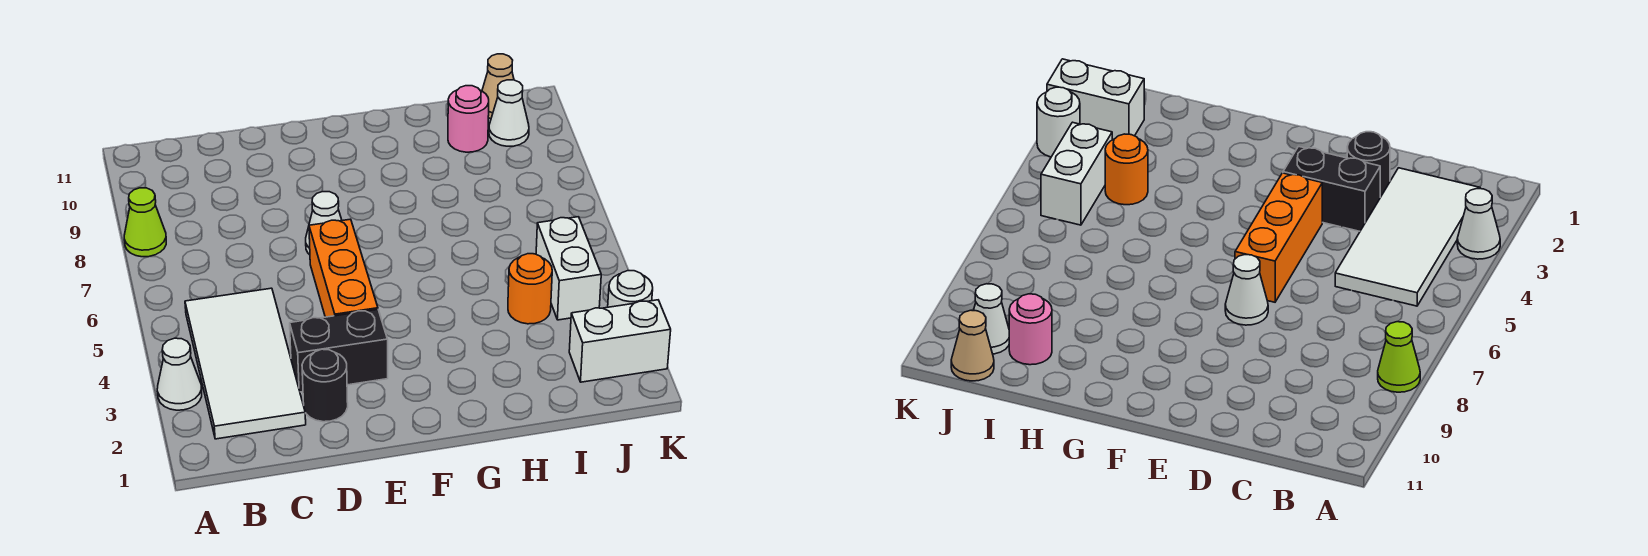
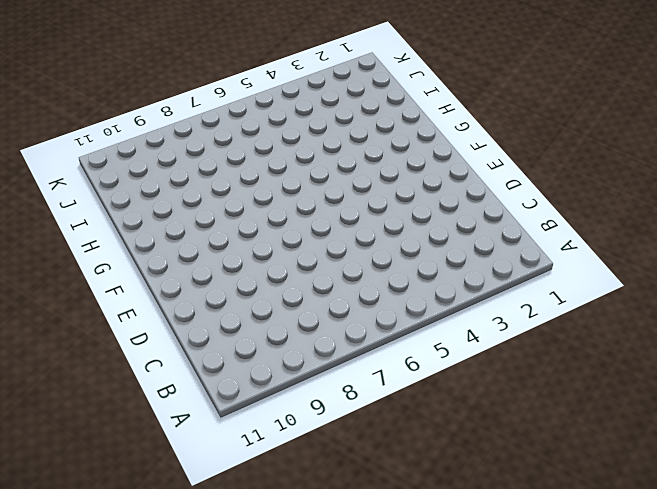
none -> white 1x1 cone [157,338,202,410]
none -> lime 1x1 cone [124,188,166,257]
none -> white 2x4 tile [185,288,306,439]

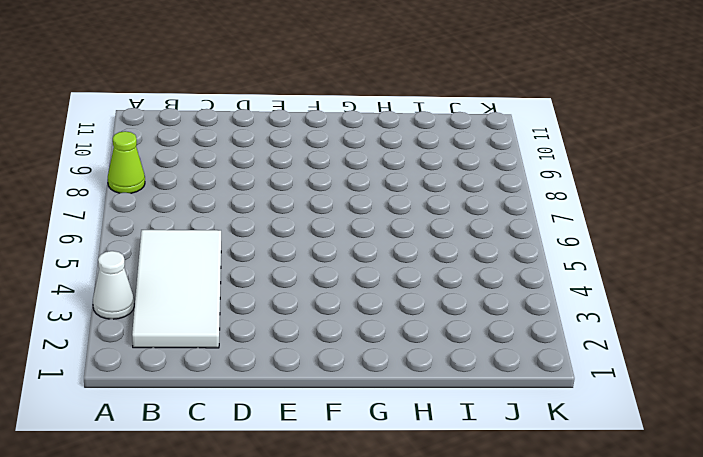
none -> black 1x1 round brick [302,349,348,422]
none -> black 1x2 brick [290,309,388,392]
none -> orange 1x3 brick [309,219,378,317]

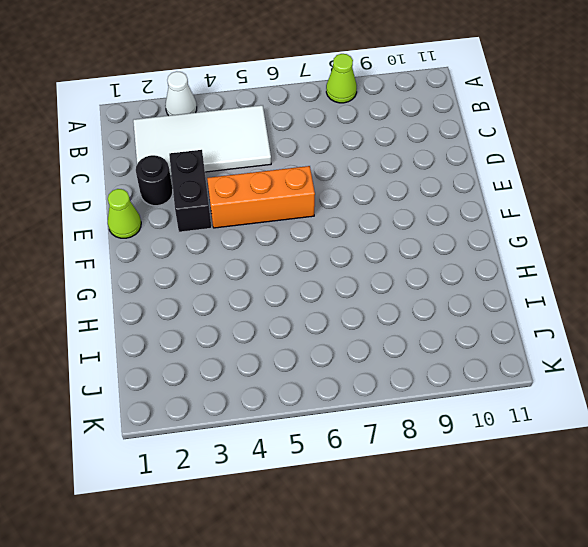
lime 1x1 cone [107,189,141,238] -> none
none -> white 1x1 cone [306,192,342,255]
none -> orange 1x1 round brick [508,254,552,324]
none -> pink 1x1 round brick [448,86,489,152]

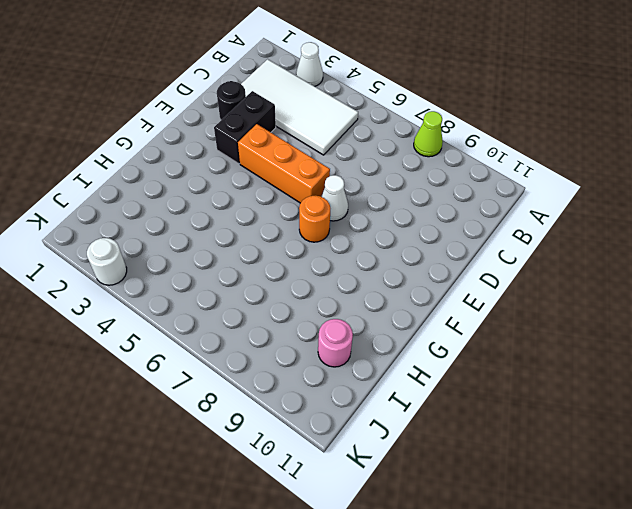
orange 1x1 round brick [299,196,330,242] -> orange 1x1 round brick moved to [508,254,552,324]
none -> white 1x2 brick [569,300,671,382]
none -> white 1x2 brick [536,217,601,320]
none -> white 1x1 cone [489,80,529,146]

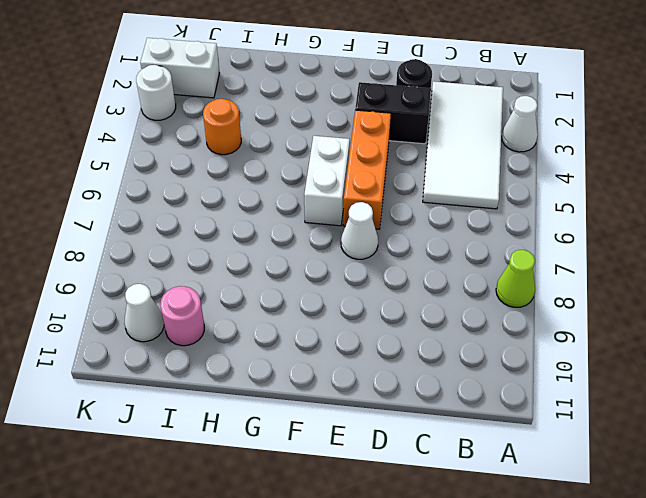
white 1x2 brick [304,136,350,226] -> white 1x2 brick moved to [536,217,601,320]
none -> tan 1x1 cone [482,54,514,119]

